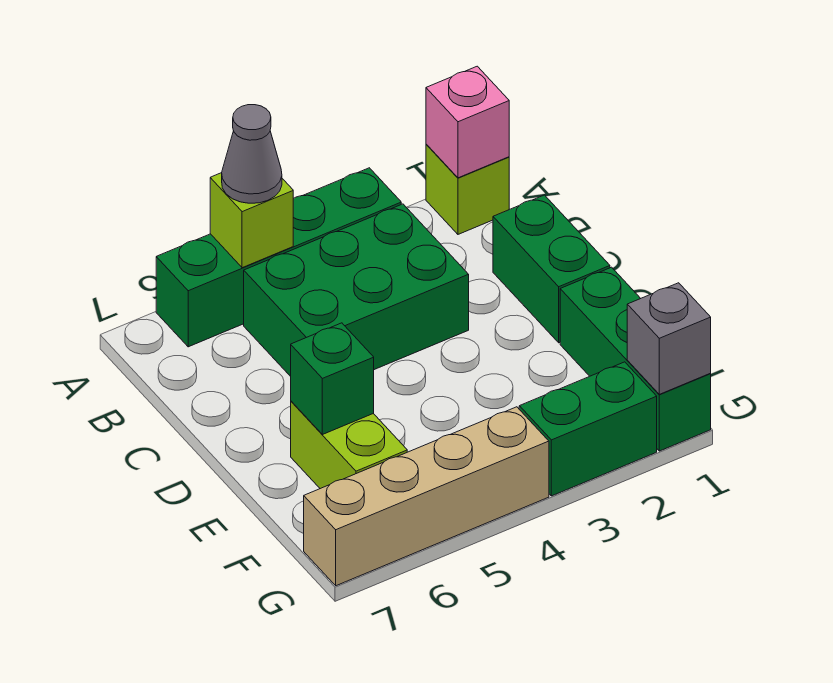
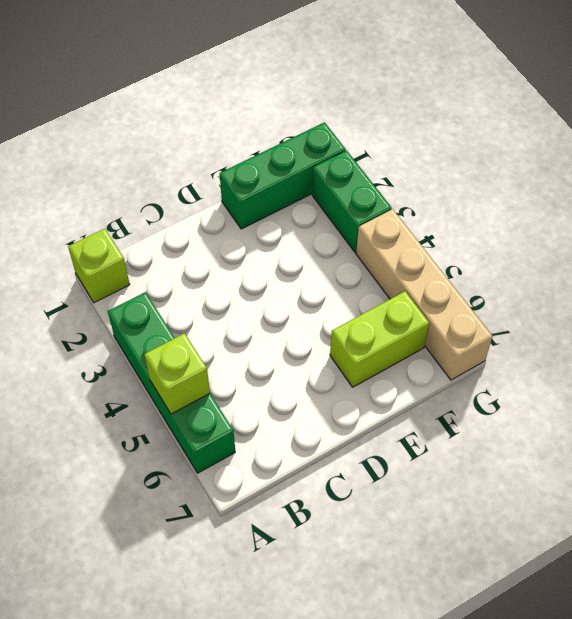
none -> green 2x3 brick [244,204,469,376]
none -> green 1x2 brick [493,195,610,343]
none -> pink 1x1 brick [426,66,509,178]

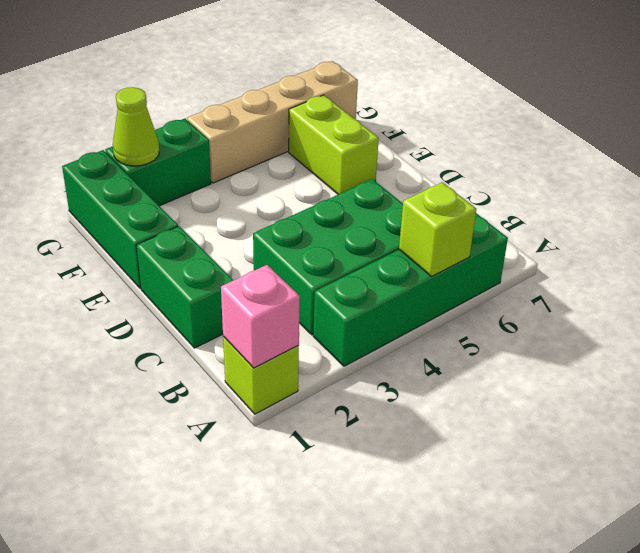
lime 1x1 cone [113,87,159,166] -> none
none -> green 1x1 brick [291,323,374,435]
none -> grey 1x1 brick [627,283,711,394]
none -> grey 1x1 cone [222,105,282,203]

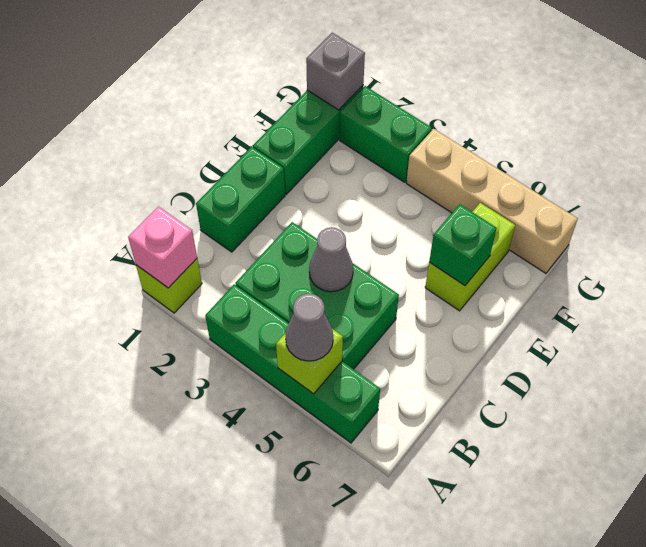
grey 1x1 cone [309,227,353,292] -> none

